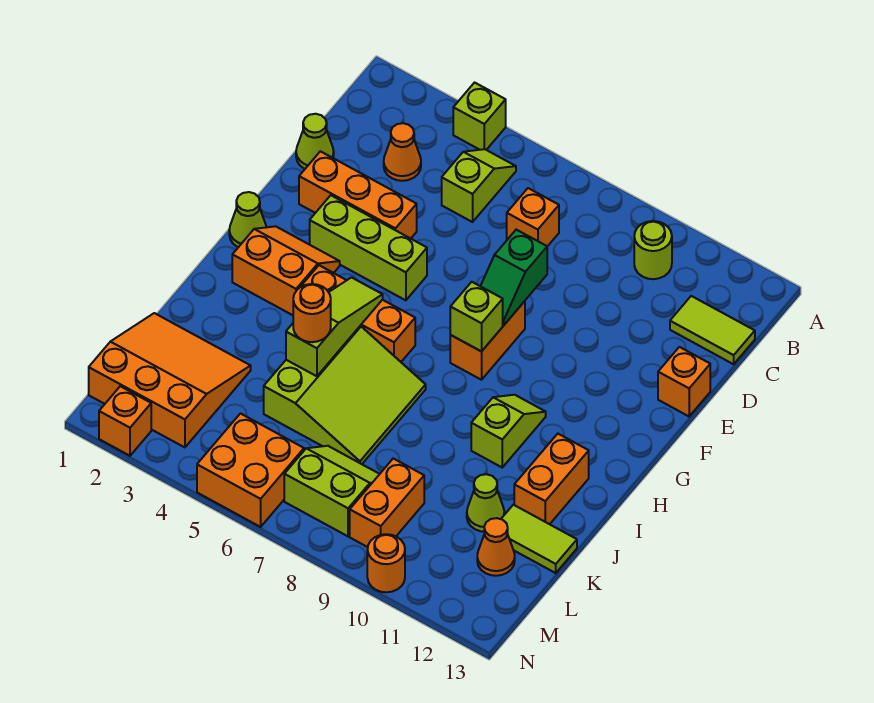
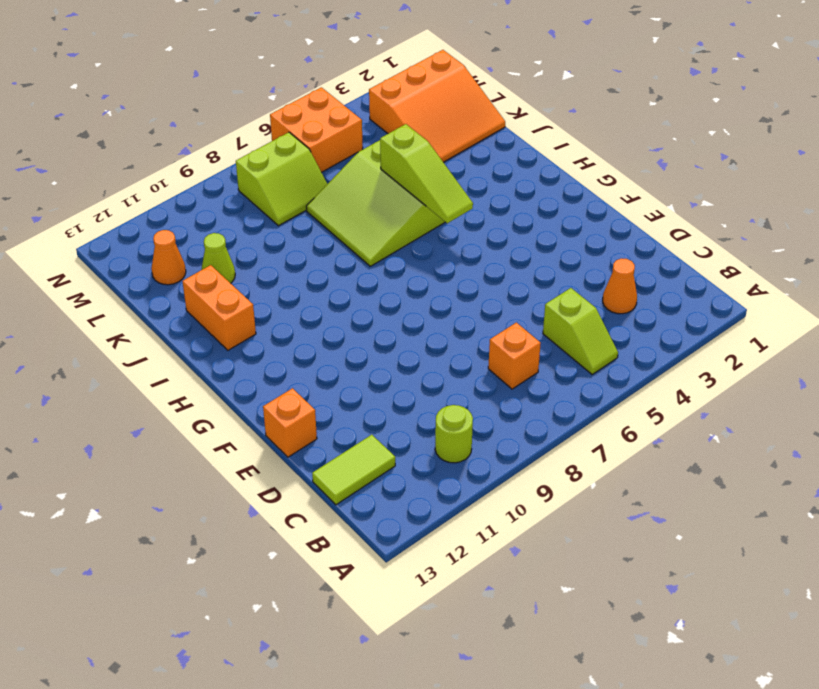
none -> lime 1x1 brick [453,83,506,150]
none -> lime 1x1 cone [296,114,334,169]
none -> orange 1x3 brick [299,151,417,239]
none -> lime 1x3 brick [310,195,427,300]

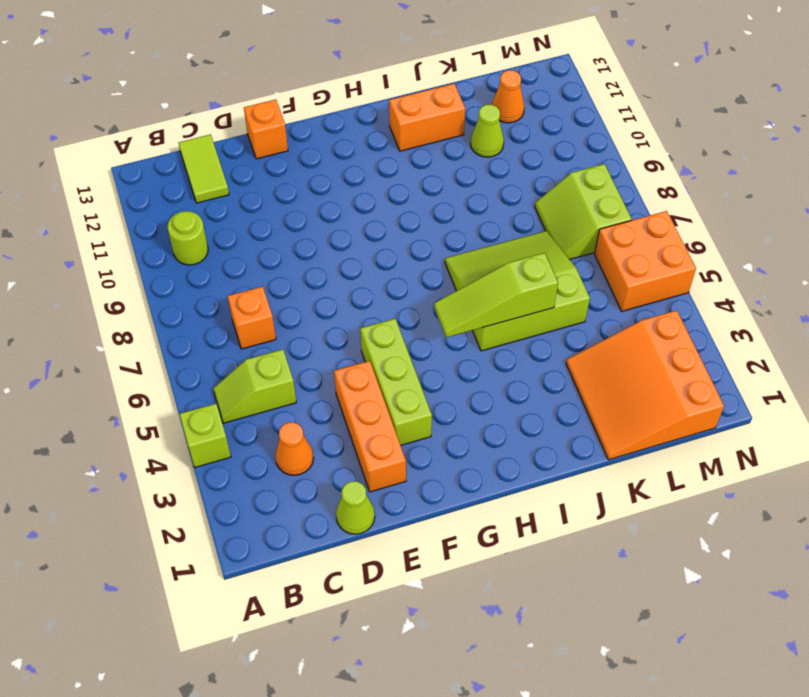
none -> orange 1x2 brick [450,301,525,380]
none -> lime 1x1 cone [229,192,266,247]
none -> orange 2x2 slope [232,226,340,315]
none -> orange 1x3 brick [301,265,415,362]

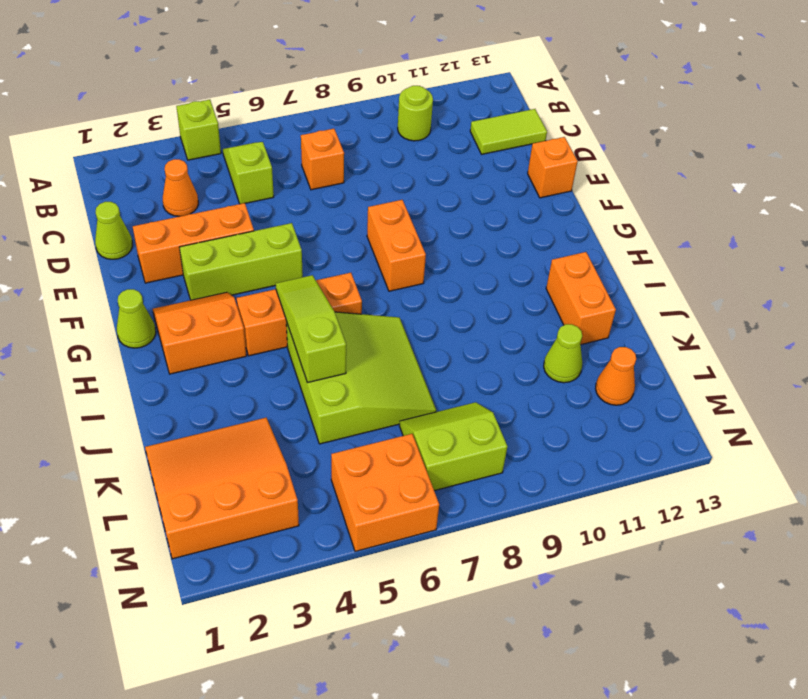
none -> lime 1x2 slope [471,395,546,467]
none -> lime 1x2 tile [501,505,577,573]
none -> orange 1x2 brick [350,459,424,547]
none -> orange 1x1 brick [99,386,151,456]

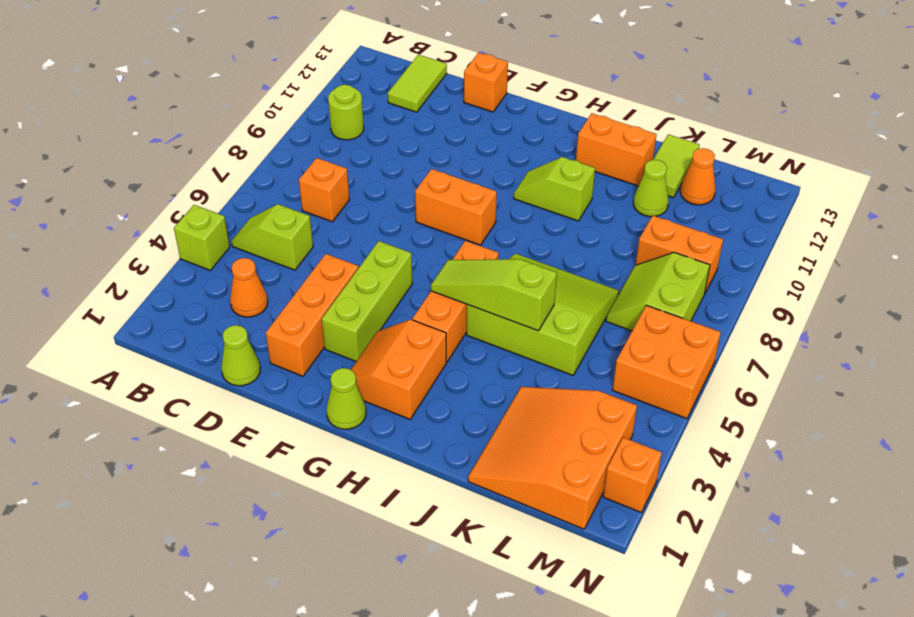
none -> orange 1x1 round brick [367,534,405,592]
none -> green 1x2 slope [481,230,547,325]
none -> lime 1x1 brick [450,282,503,352]
none -> orange 1x1 round brick [293,284,331,342]

